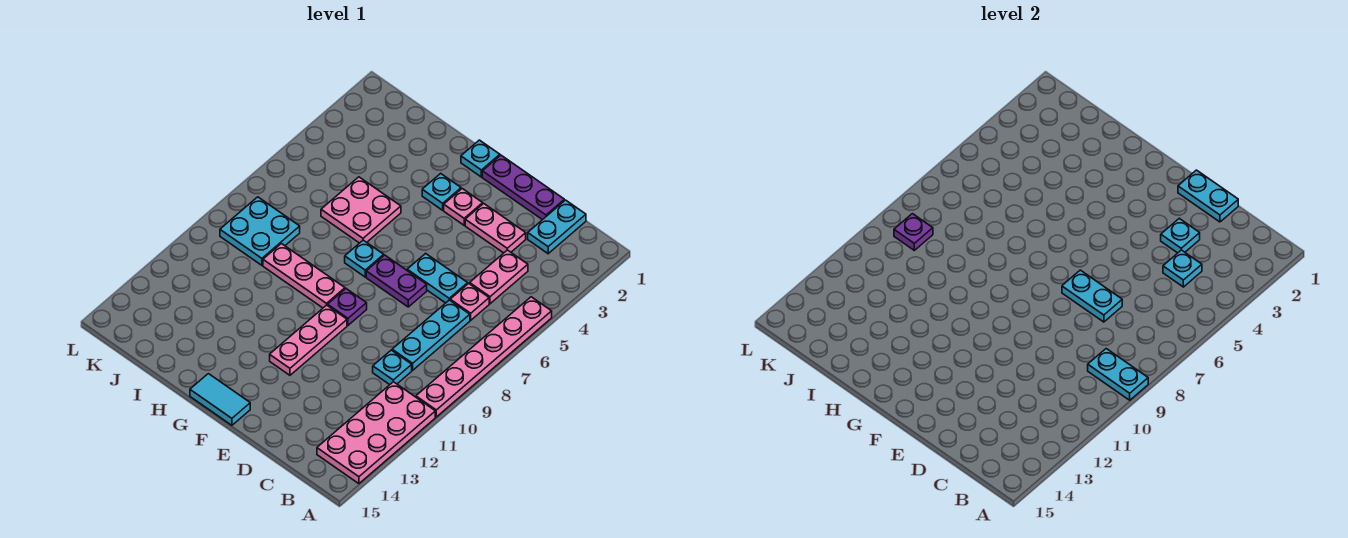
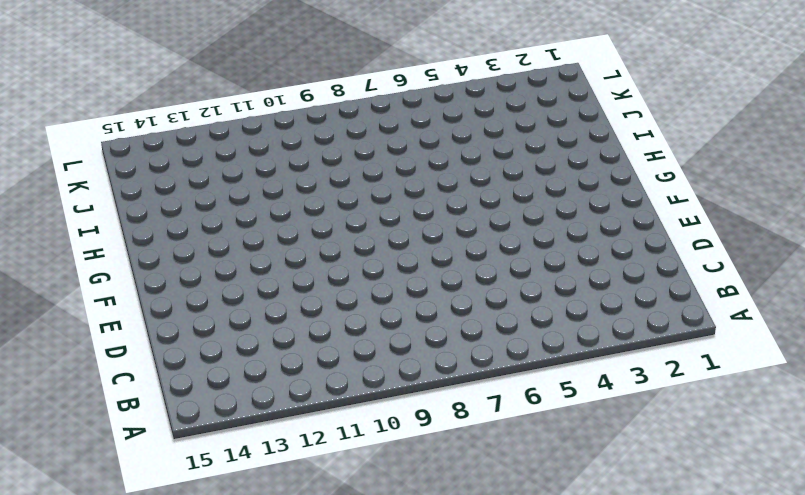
none -> pink 1x6 plate [416,297,552,417]
none -> pink 2x4 plate [317,382,435,484]
none -> cyan 1x2 plate [528,200,586,254]

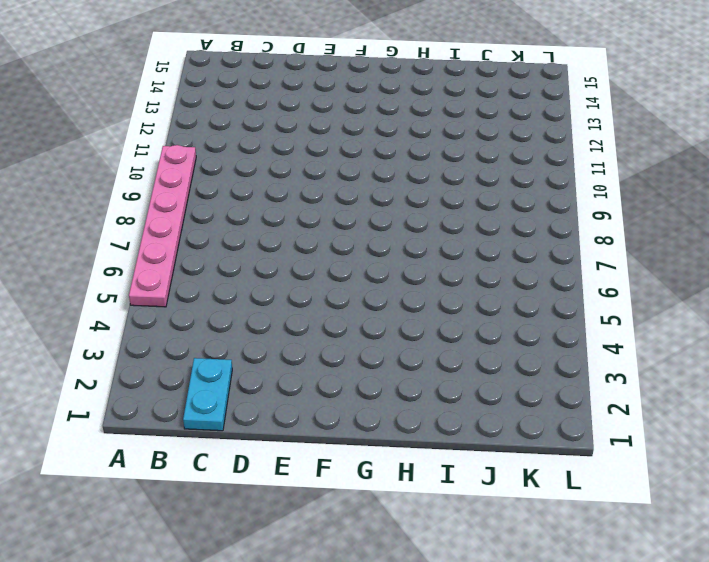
none -> pink 2x4 plate [317,382,435,484]
none -> pink 1x2 plate [470,250,528,304]
none -> pink 1x1 plate [450,283,489,320]

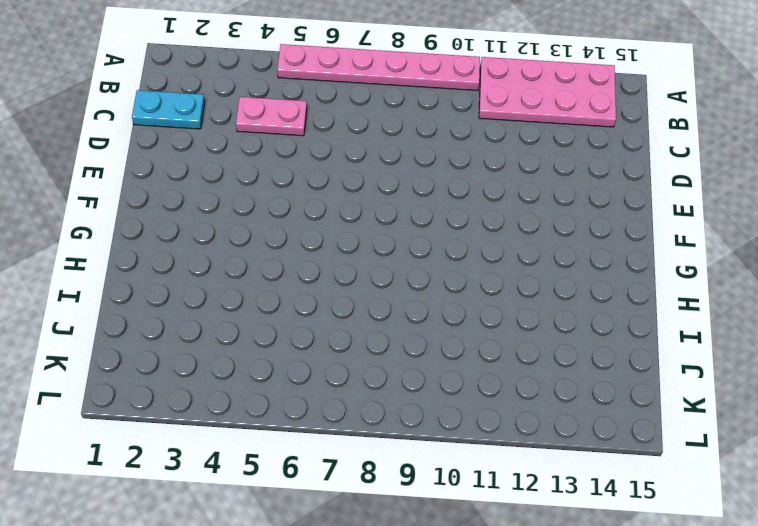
none -> pink 1x1 plate [450,283,489,320]
none -> cyan 1x3 plate [392,300,470,370]
none -> cyan 1x1 plate [373,350,412,385]

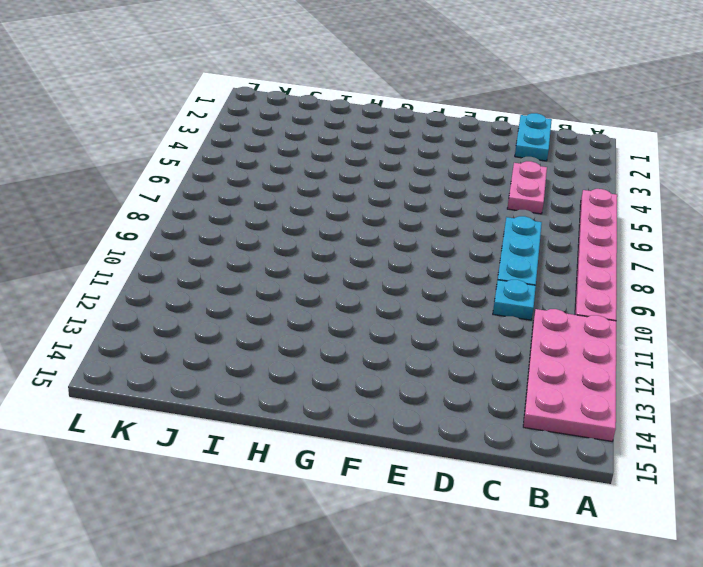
none -> pink 1x1 plate [450,283,489,320]
none -> purple 1x3 plate [482,155,564,220]
none -> pink 1x2 plate [465,204,526,253]

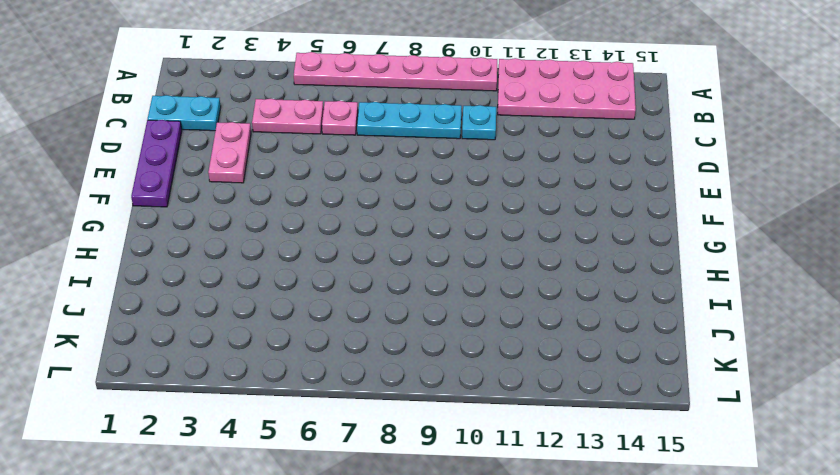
none -> cyan 1x2 plate [407,253,468,303]
none -> purple 1x2 plate [366,255,427,307]
none -> pink 1x1 plate [444,189,483,225]

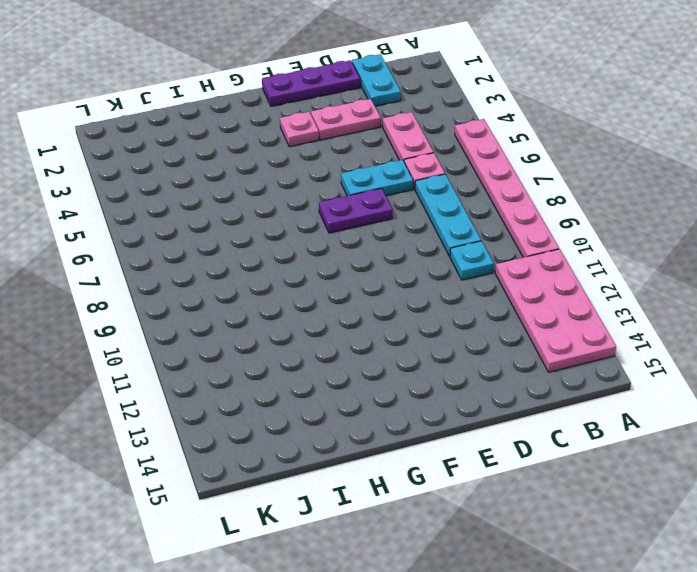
none -> purple 1x1 plate [328,289,367,325]
none -> pink 1x3 plate [270,305,347,375]
none -> cyan 1x2 tile [190,374,250,425]

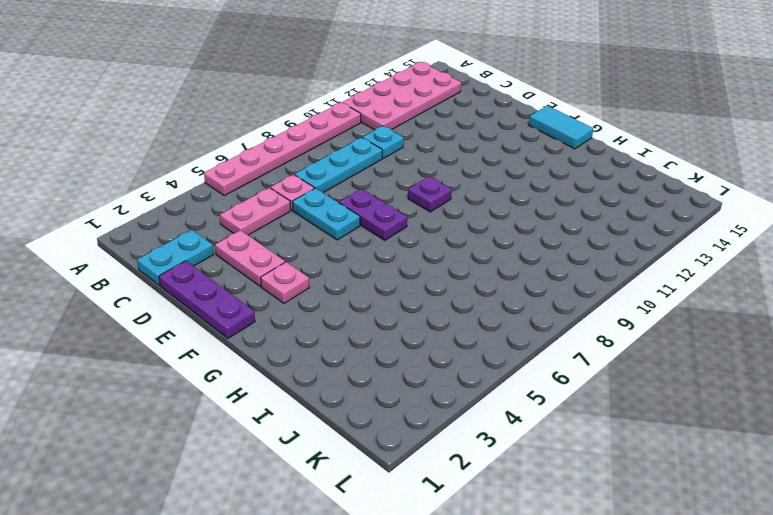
none -> pink 1x3 plate [270,305,347,375]
none -> cyan 1x1 plate [461,140,500,177]
none -> cyan 1x1 plate [422,173,461,210]

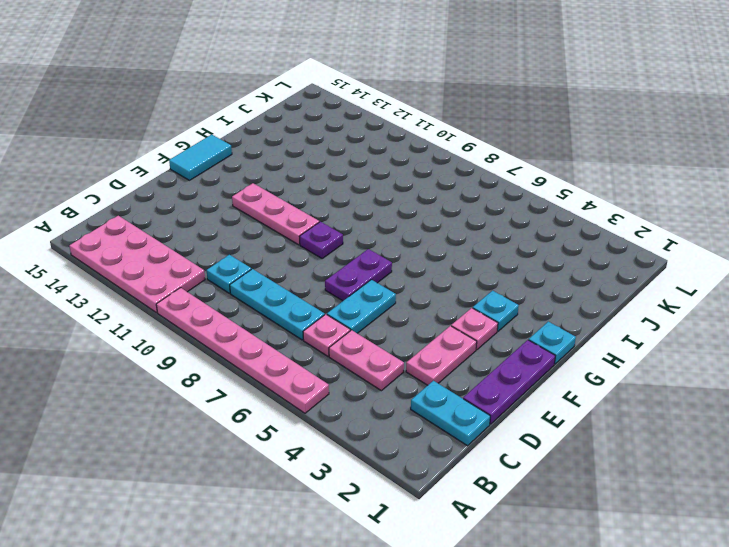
none -> cyan 1x1 plate [345,240,384,277]
none -> pink 1x3 plate [263,244,345,308]
none -> pink 2x2 plate [321,177,401,243]

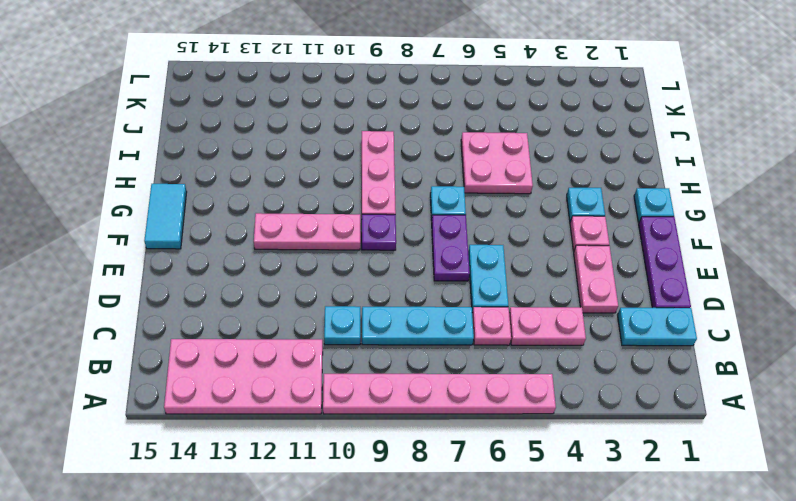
none -> cyan 2x2 plate [220,197,300,265]
none -> cyan 1x2 plate [1088,349,1148,400]
none -> cyan 1x1 plate [1163,250,1202,287]

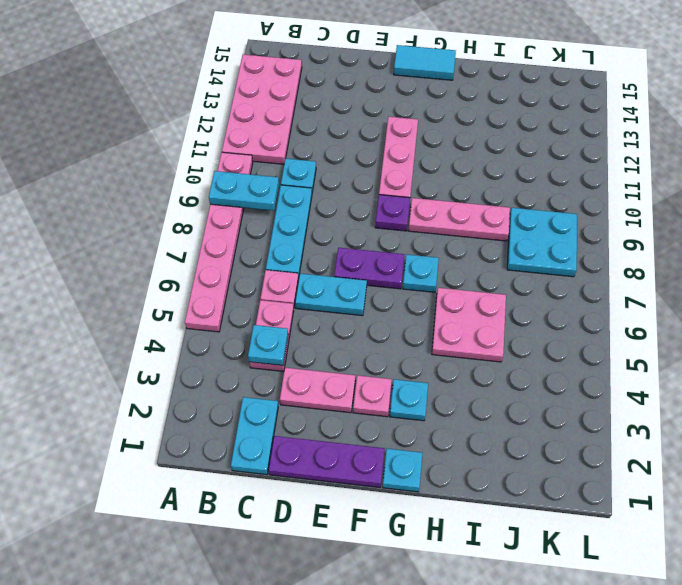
none -> cyan 1x2 plate [1178,170,1238,222]
none -> cyan 1x1 plate [1161,218,1200,253]
none -> cyan 1x2 plate [1062,270,1122,322]

